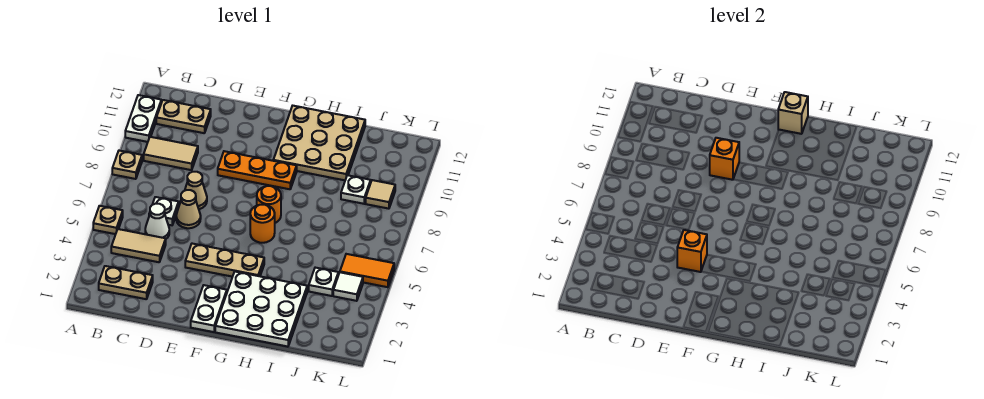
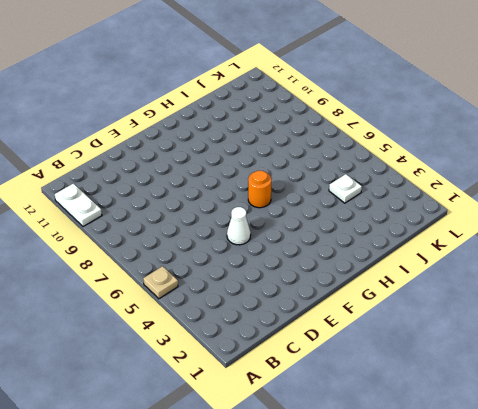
white 1x1 cone [227,207,251,245] -> white 1x1 cone moved to [145,204,169,239]
none -> tan 1x1 plate [112,151,142,179]
none -> tan 1x2 plate [99,266,153,299]
none -> tan 1x2 tile [111,229,166,262]

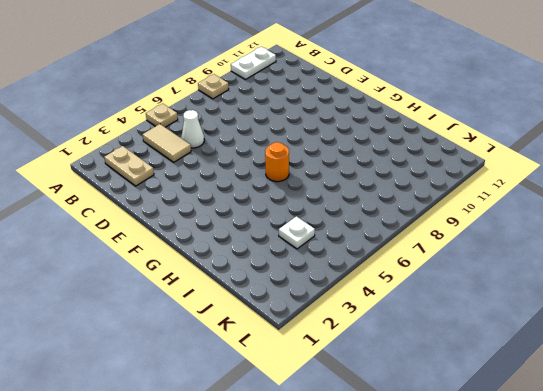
none -> tan 1x2 tile [144,137,198,170]
none -> tan 1x2 plate [156,100,211,133]
none -> white 1x1 plate [149,197,179,225]

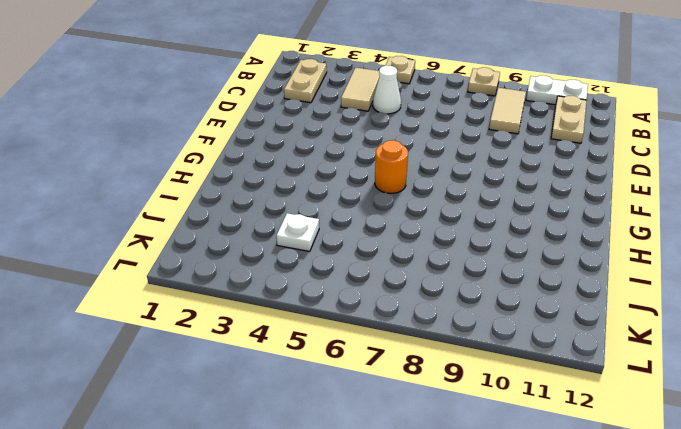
none -> white 1x1 plate [149,197,179,225]
none -> tan 1x1 cone [176,190,201,228]
none -> tan 1x1 cone [185,172,207,209]

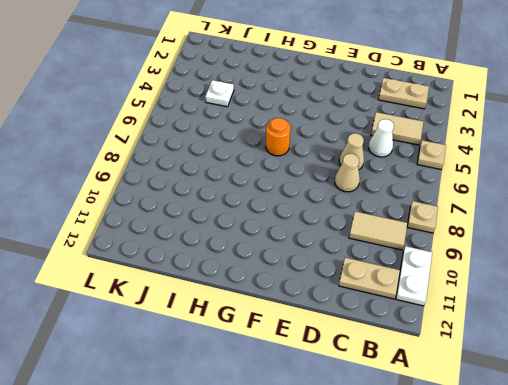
none -> white 1x1 plate [149,197,179,225]
none -> tan 1x3 plate [185,244,264,277]
none -> orange 1x3 plate [218,151,297,189]

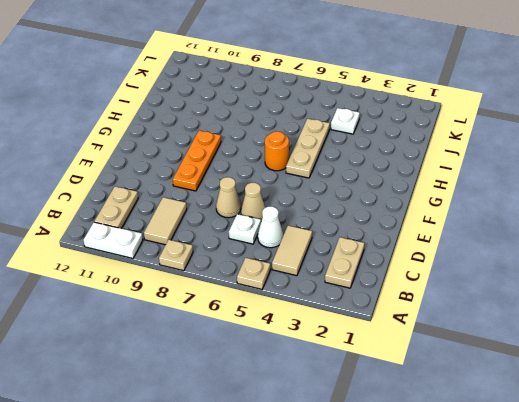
tan 1x3 plate [286,119,330,178] -> tan 1x3 plate moved to [185,244,264,277]
none -> white 1x2 plate [191,285,227,332]
none -> white 3x3 plate [215,272,307,347]
none -> orange 1x1 round brick [257,186,281,223]

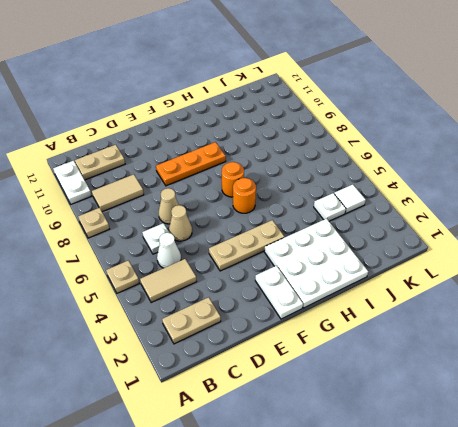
none -> tan 3x3 plate [273,106,365,180]
none -> white 1x1 plate [341,175,371,204]
none -> orange 1x2 tile [340,254,394,287]

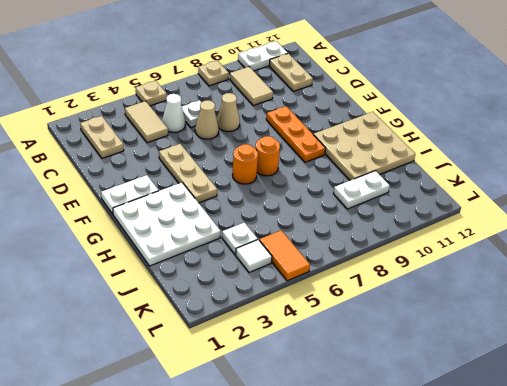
white 1x2 plate [334,171,390,209] -> white 1x1 plate [341,175,371,204]
none -> tan 1x1 tile [366,180,395,209]
none -> orange 1x1 brick [677,230,707,272]
none -> orange 1x1 brick [710,138,739,180]

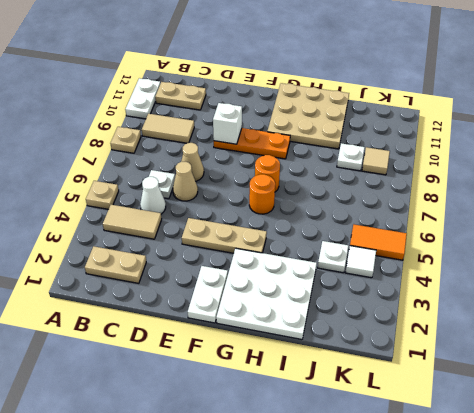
white 1x1 brick [213,103,242,144] -> orange 1x1 brick [710,138,739,180]
none -> orange 1x1 brick [677,230,707,272]
none -> tan 1x1 brick [778,92,808,134]

